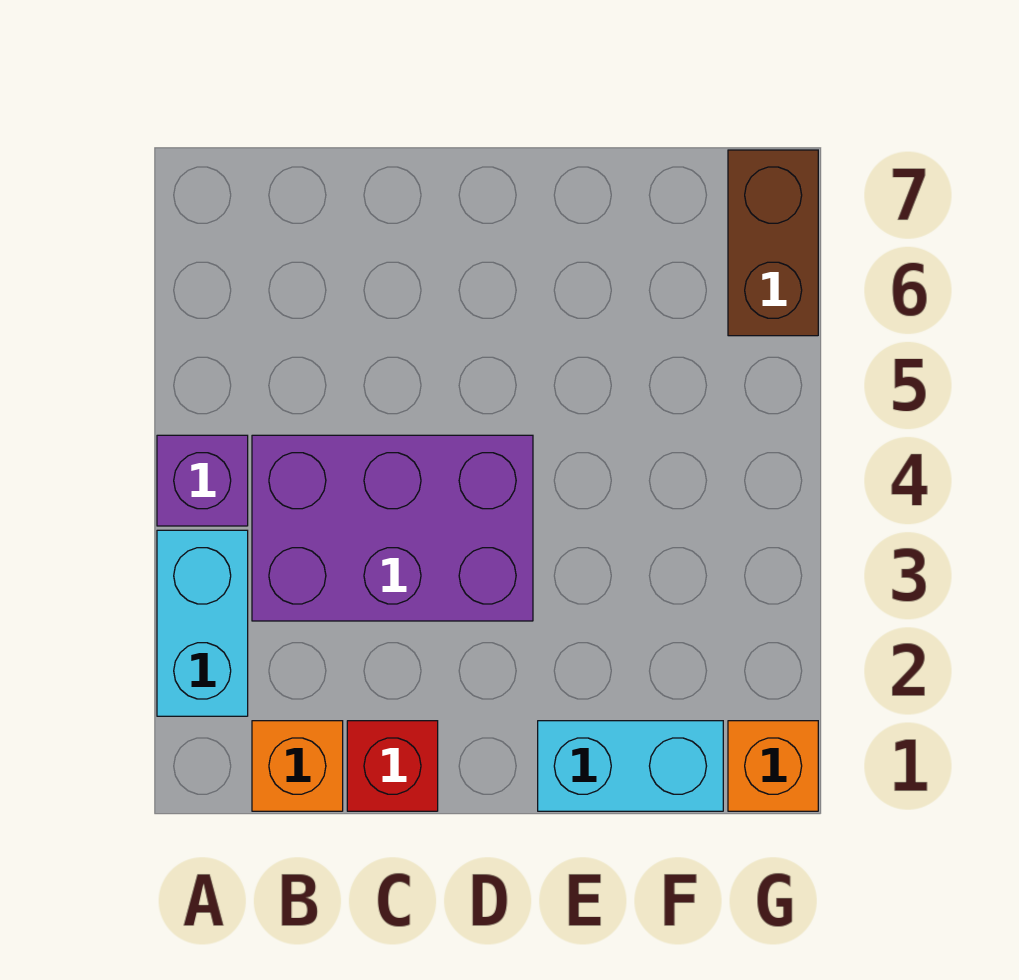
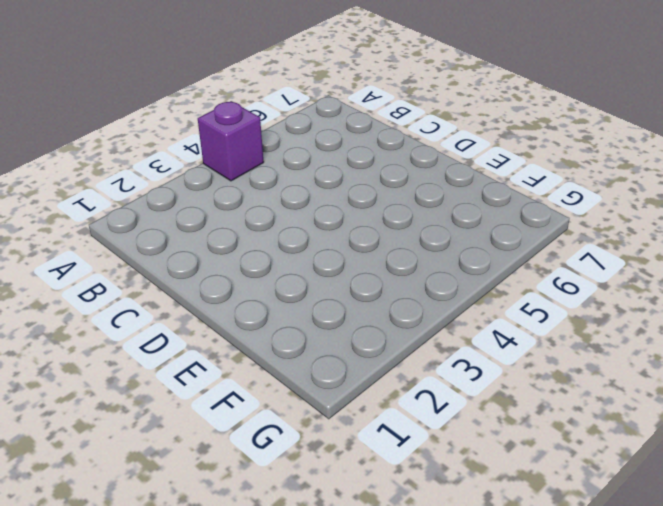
none -> cyan 1x2 brick [157,530,248,716]
none -> orange 1x1 brick [252,721,343,811]

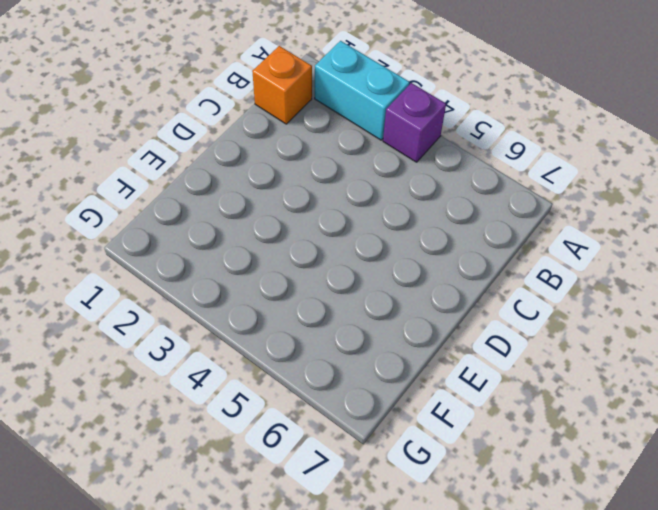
none -> purple 2x3 brick [252,435,533,621]
none -> red 1x1 brick [347,721,438,811]

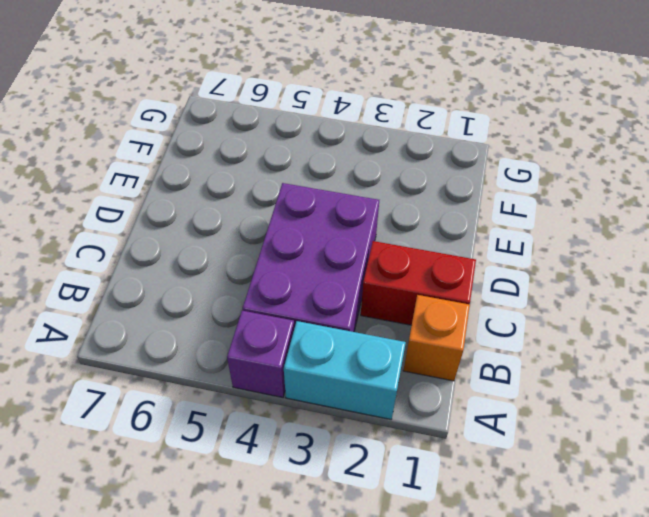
red 1x2 brick [361,241,476,325] -> red 1x1 brick [347,721,438,811]
none -> cyan 1x2 brick [538,721,723,811]
none -> orange 1x1 brick [728,721,818,811]

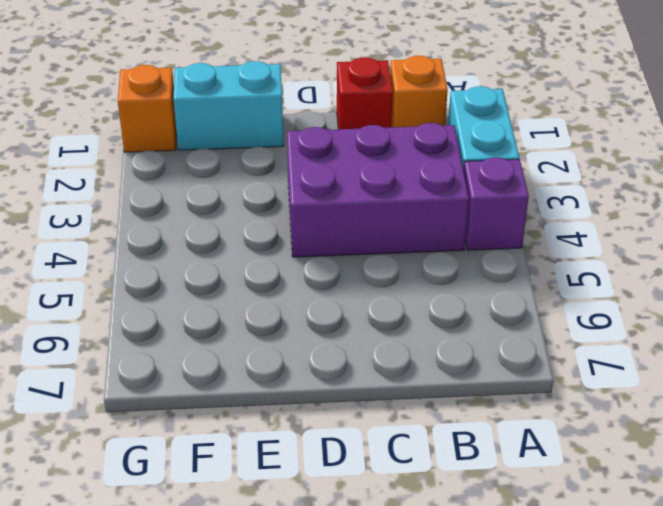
none -> brown 1x2 brick [728,150,818,336]

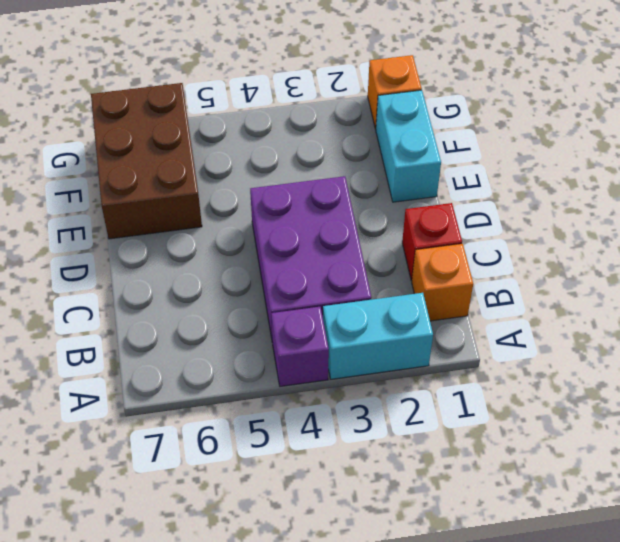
brown 2x3 brick [91,83,202,239] -> brown 1x2 brick [728,150,818,336]

